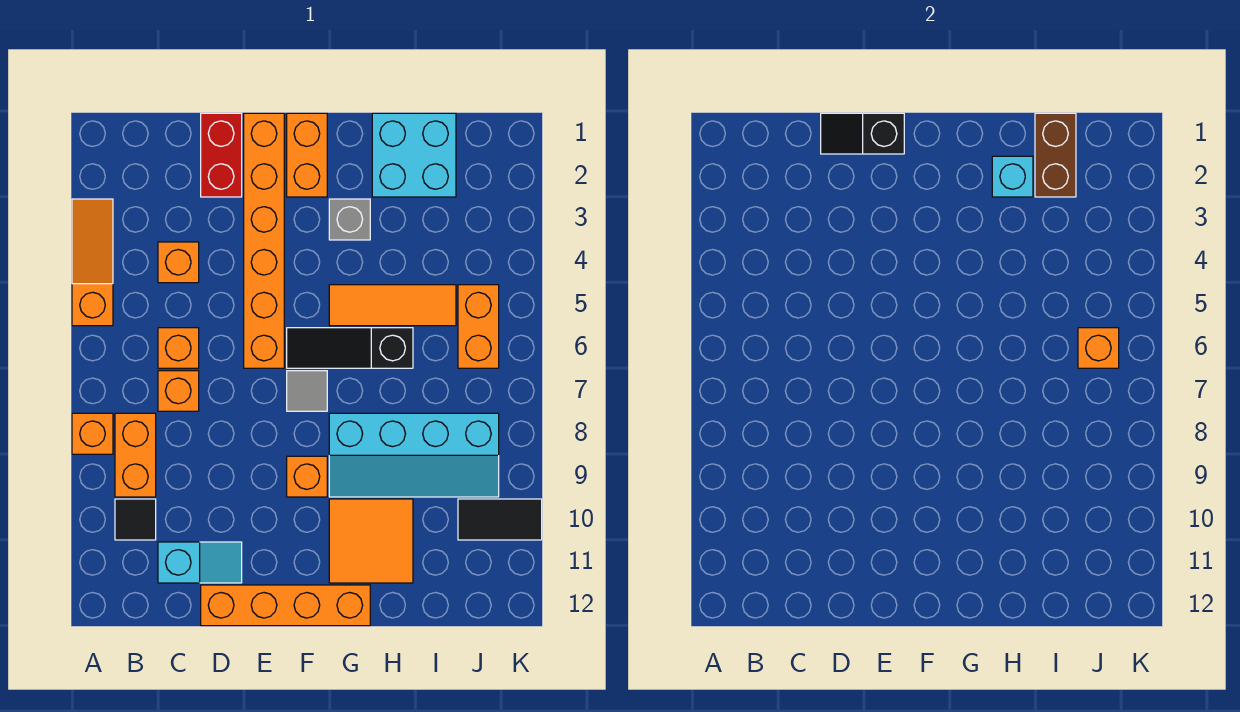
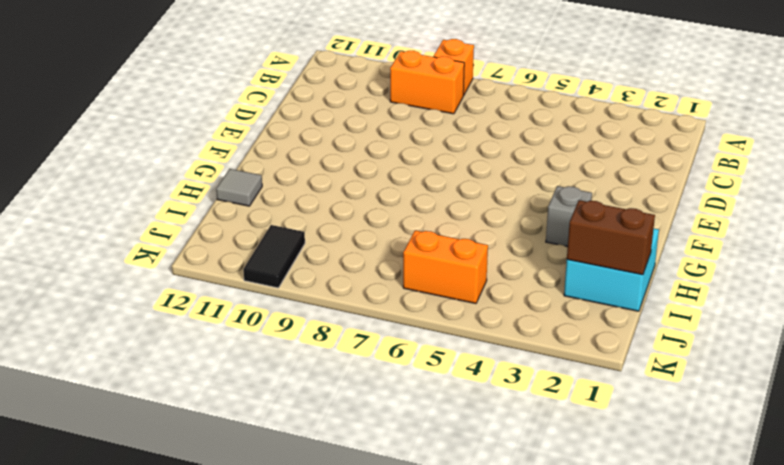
grey 1x1 tile [216,169,262,206] -> grey 1x1 tile moved to [287,371,327,411]
none -> orange 1x3 slope [72,199,113,326]
none -> black 1x1 tile [115,499,156,540]
none -> orange 1x1 brick [158,242,199,283]

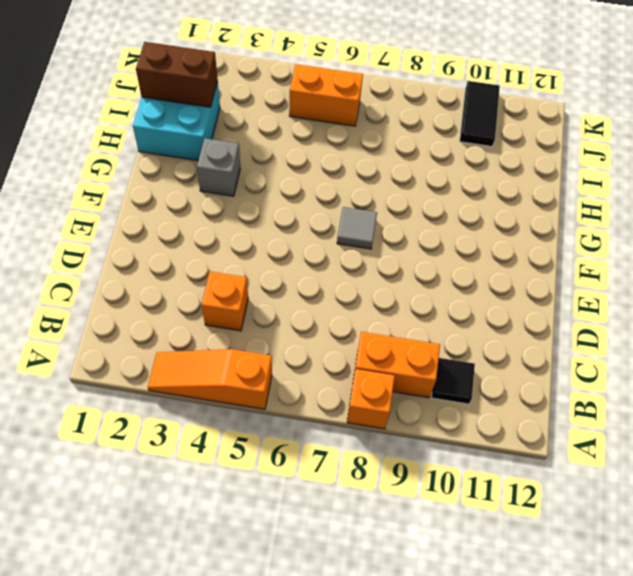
none -> orange 1x1 brick [158,328,199,368]
none -> orange 1x1 brick [158,371,199,411]
none -> cyan 1x2 slope [158,542,242,583]

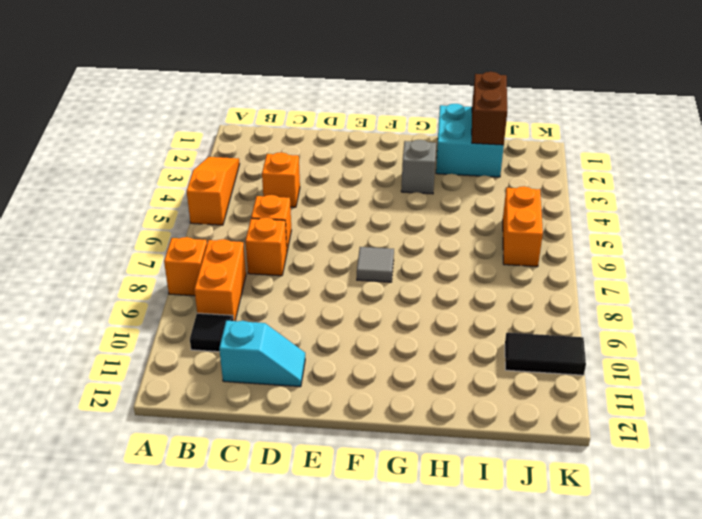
none -> red 1x2 brick [201,113,242,197]
none -> orange 1x4 brick [201,585,370,626]
none -> orange 1x6 brick [244,113,284,368]

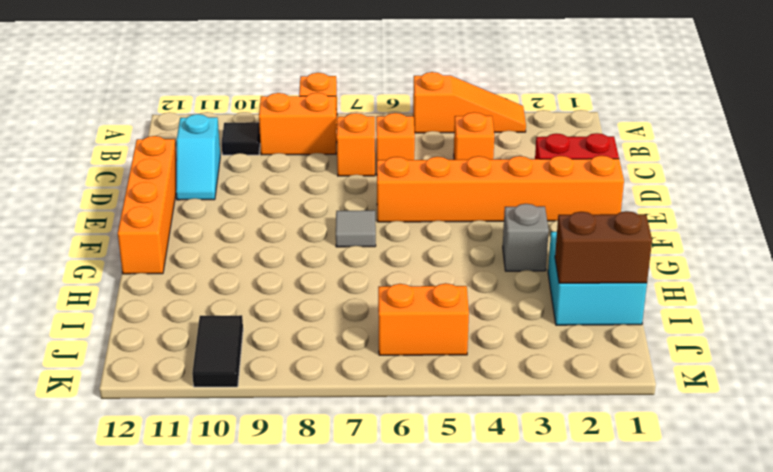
none -> orange 1x2 brick [287,113,327,197]
none -> black 1x3 slope [287,328,413,368]
none -> orange 1x1 brick [287,456,327,497]

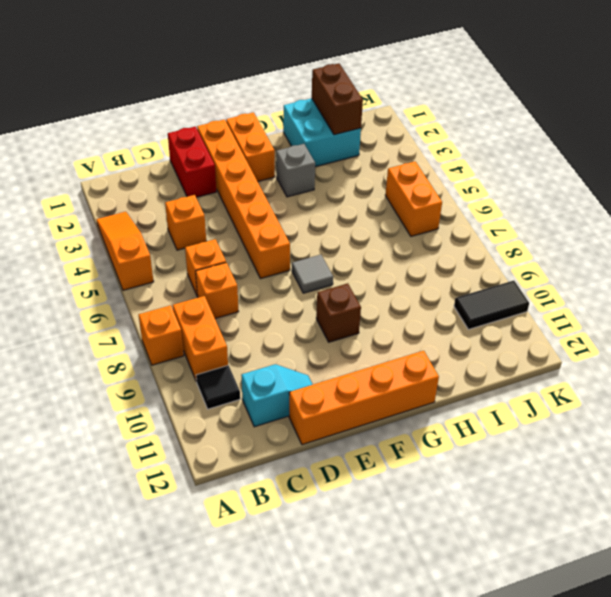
brown 1x1 brick [316,283,361,342] -> orange 1x1 brick [287,456,327,497]
none -> black 1x3 slope [287,328,413,368]
none -> orange 1x3 tile [329,285,456,326]
none -> cyan 2x4 slope [329,413,499,497]

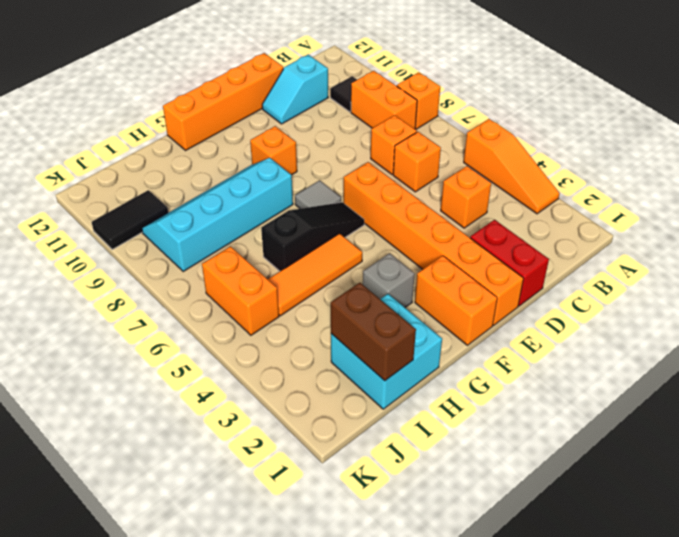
none -> orange 2x2 tile [329,499,413,583]
none -> black 1x2 slope [821,113,904,154]
none -> cyan 1x1 brick [992,156,1033,197]

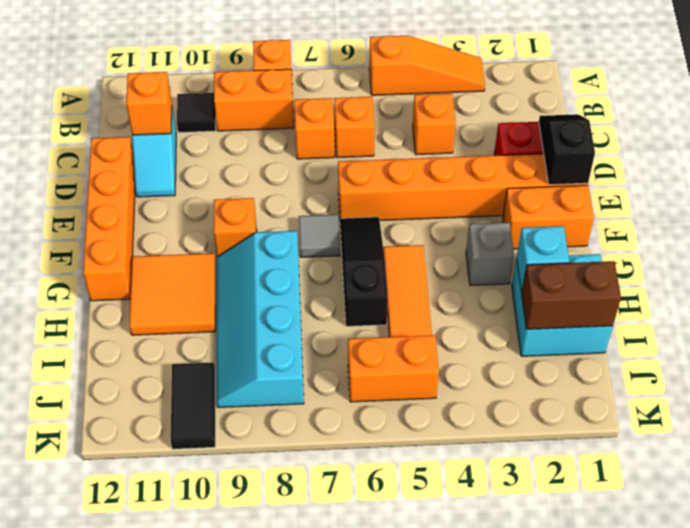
orange 1x1 brick [126,72,172,135] -> orange 1x1 brick moved to [1078,328,1119,368]

